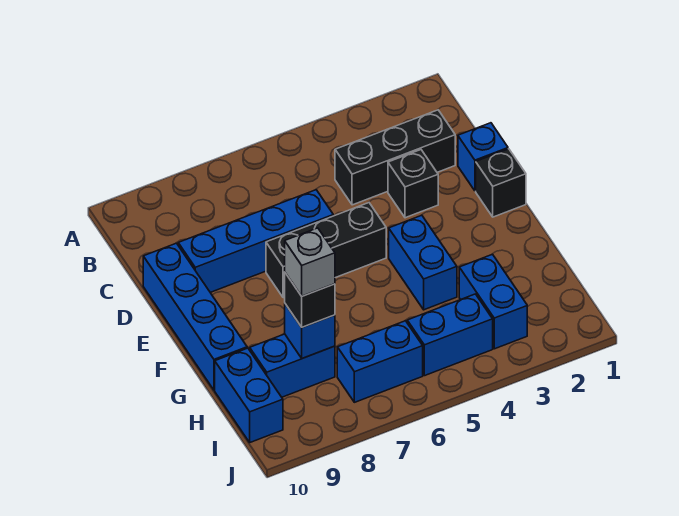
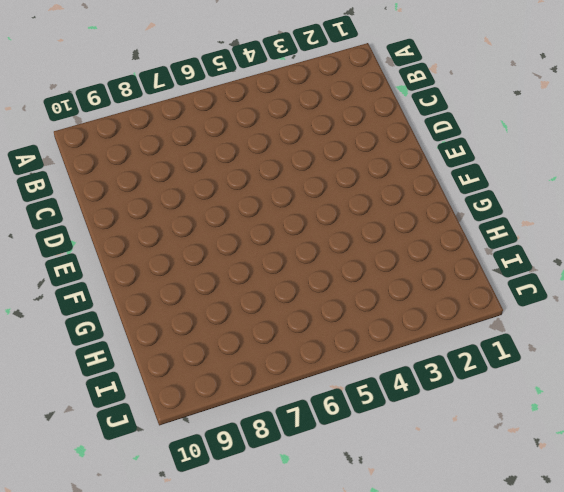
none -> black 1x3 brick [335,110,455,205]
none -> blue 1x1 brick [458,123,508,191]
none -> black 1x1 brick [388,150,438,218]

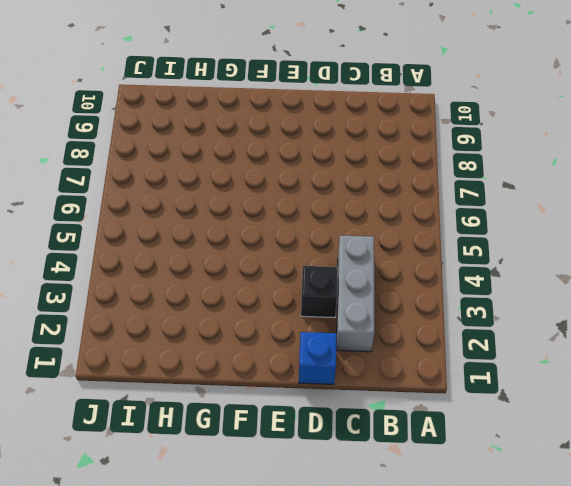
grey 1x3 brick [336,235,375,352] -> black 1x3 brick [335,110,455,205]
none -> blue 1x4 brick [178,190,333,292]
none -> blue 1x4 brick [143,243,247,390]
none -> black 1x1 brick [476,149,526,217]

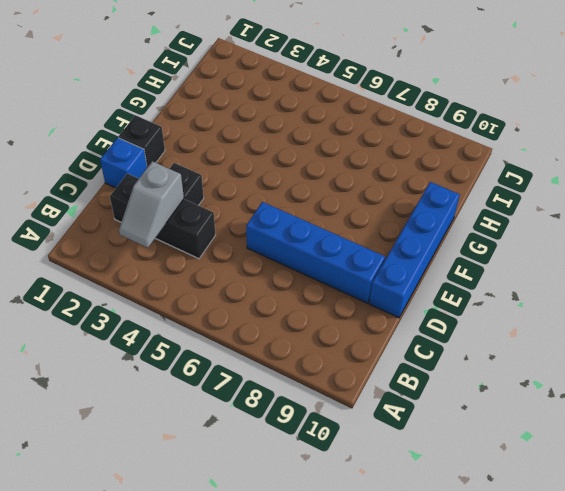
grey 1x2 slope [119,161,184,248] -> none
none -> black 1x3 brick [266,203,386,298]
none -> blue 1x2 brick [389,215,457,310]
none -> blue 1x2 brick [459,254,527,349]

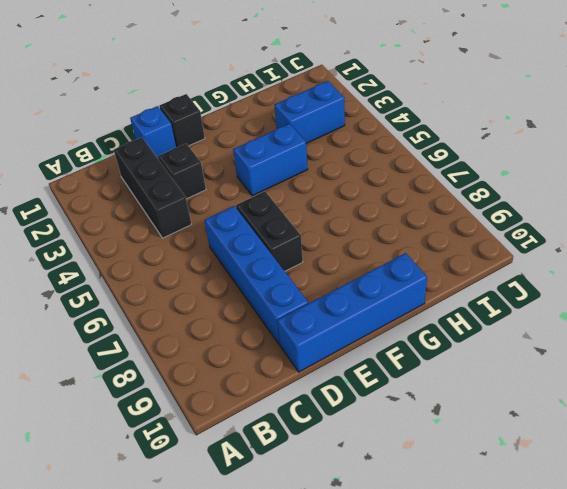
black 1x2 brick [236,191,303,271] -> black 1x3 brick [266,203,386,298]
none -> blue 1x2 brick [250,334,335,397]
none -> blue 1x2 brick [215,348,283,442]
none -> blue 1x2 brick [407,294,493,376]

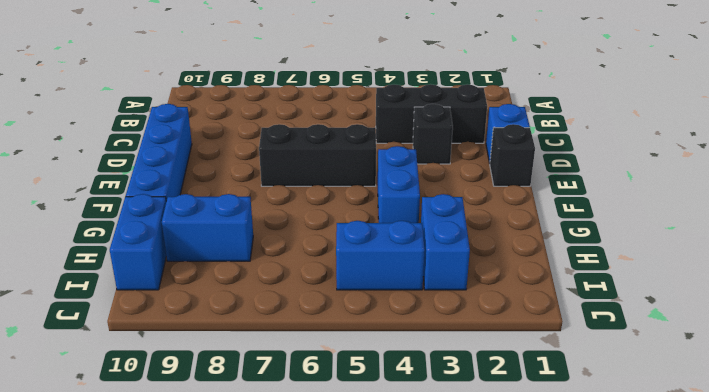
none -> blue 1x4 brick [178,190,333,292]
none -> blue 1x2 brick [337,321,423,402]
none -> blue 1x1 brick [285,304,335,358]

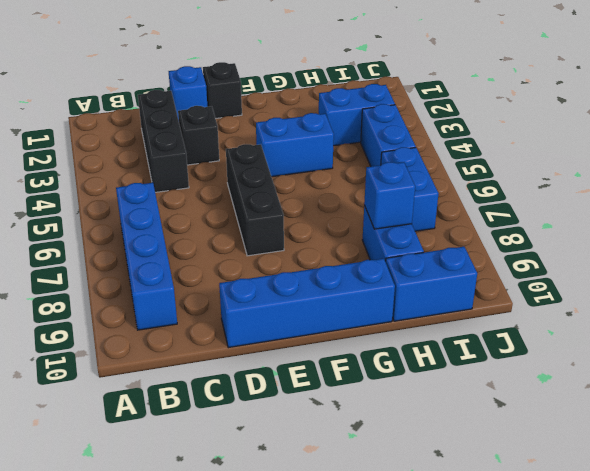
blue 1x4 brick [116,183,177,330] -> blue 1x4 brick moved to [178,190,333,292]
none -> black 1x1 brick [285,273,335,327]
none -> grey 1x1 brick [285,228,335,296]

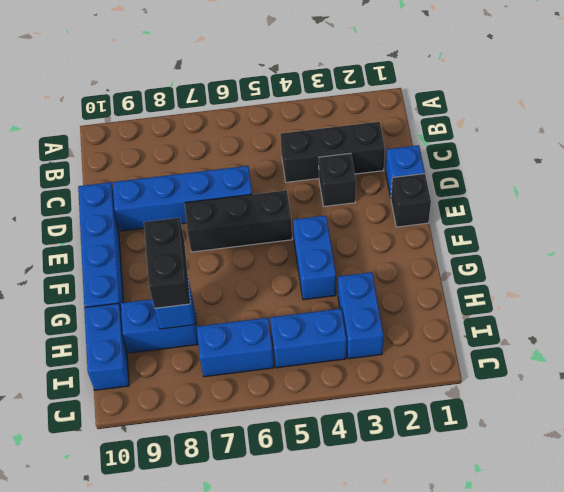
black 1x2 brick [144,218,190,308] -> black 1x1 brick [285,273,335,327]
none -> grey 1x1 brick [285,228,335,296]

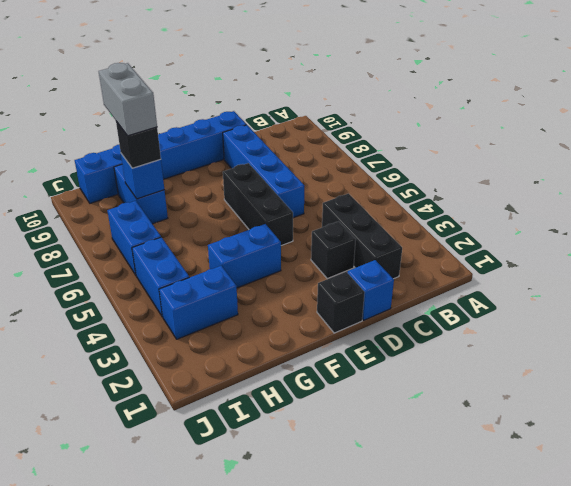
grey 1x2 brick [99,63,157,136] -> grey 1x1 brick [285,228,335,296]

